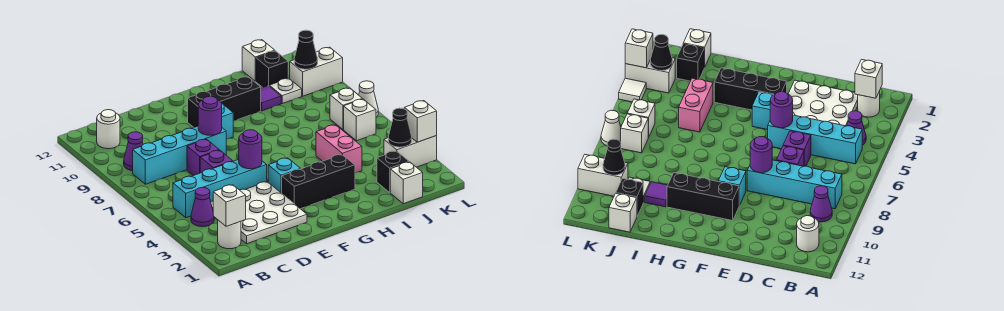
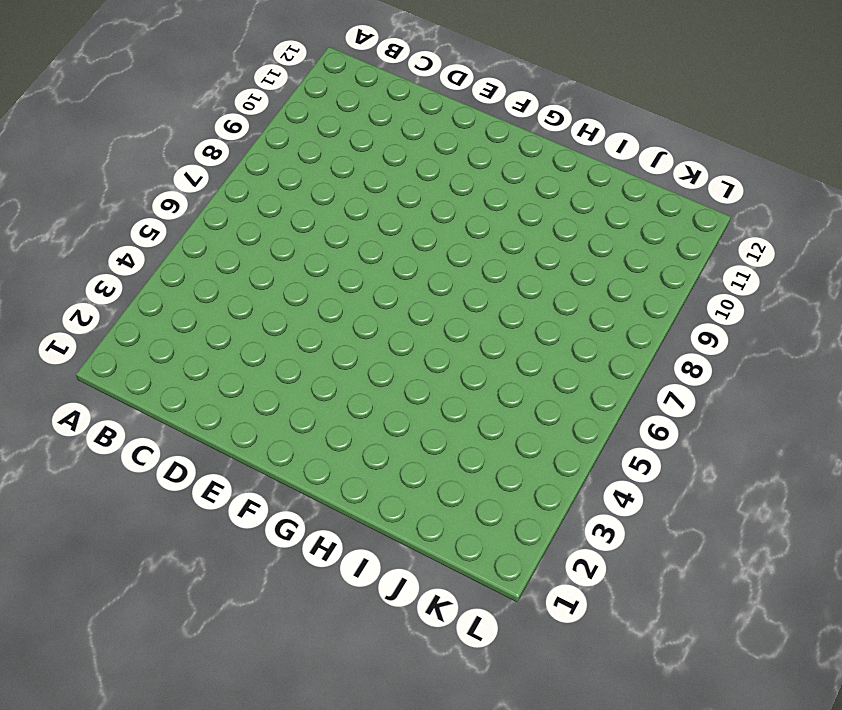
none -> white 1x1 round brick [218,220,241,249]
none -> purple 1x1 cone [191,187,214,227]
none -> cyan 1x4 brick [173,159,267,218]
none -> cyan 1x4 brick [133,126,226,184]

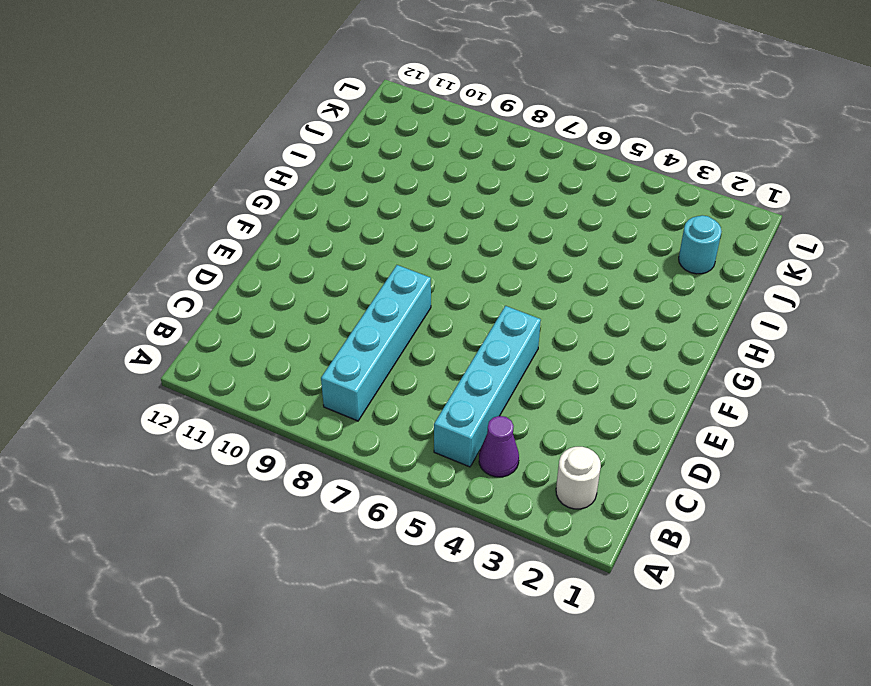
cyan 1x1 round brick [679,215,722,274] -> black 1x1 brick [377,151,409,192]
none -> purple 1x1 cone [124,132,143,171]
none -> white 1x1 round brick [97,110,120,149]
none -> white 3x3 plate [211,182,307,244]
none -> purple 1x1 brick [200,150,233,173]

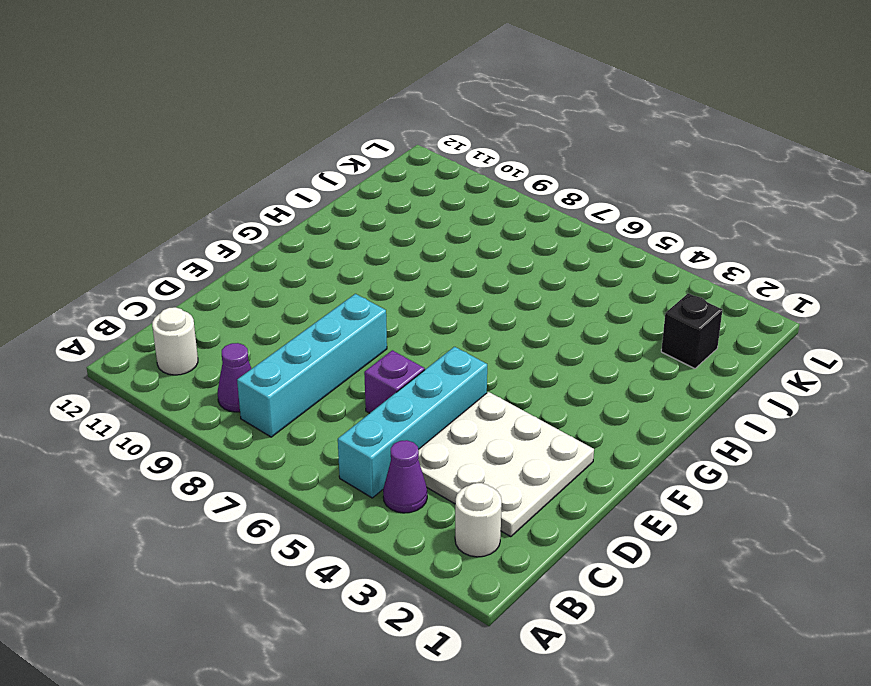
none -> purple 1x1 brick [187,139,219,176]
none -> black 1x3 brick [282,154,355,209]
none -> cyan 1x1 brick [268,158,300,193]
none -> cyan 1x1 brick [222,104,233,139]

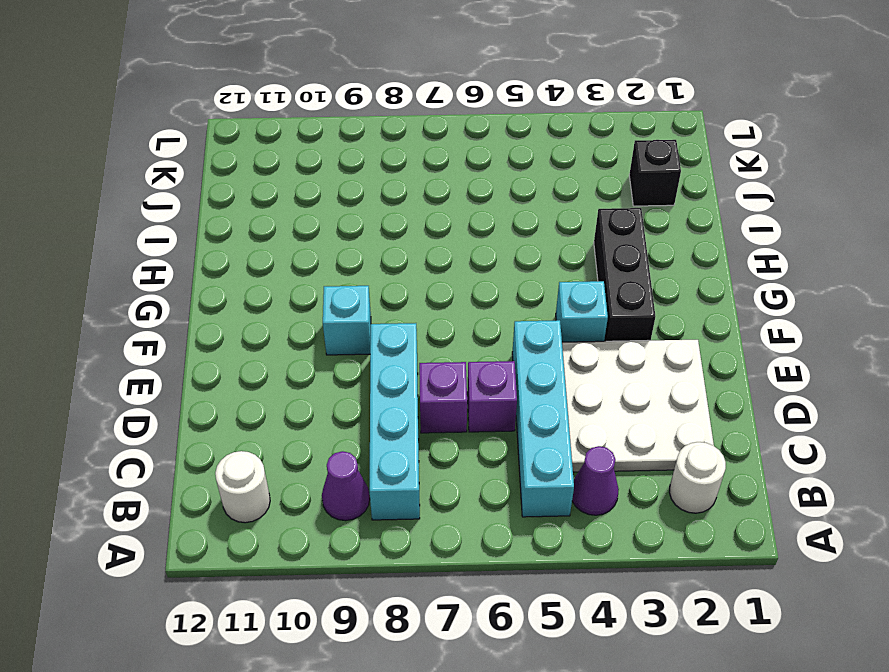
none -> black 1x3 brick [188,77,261,127]
none -> pink 1x2 brick [316,125,362,173]
none -> purple 1x1 tile [261,86,281,111]
none -> white 1x1 brick [390,162,423,204]

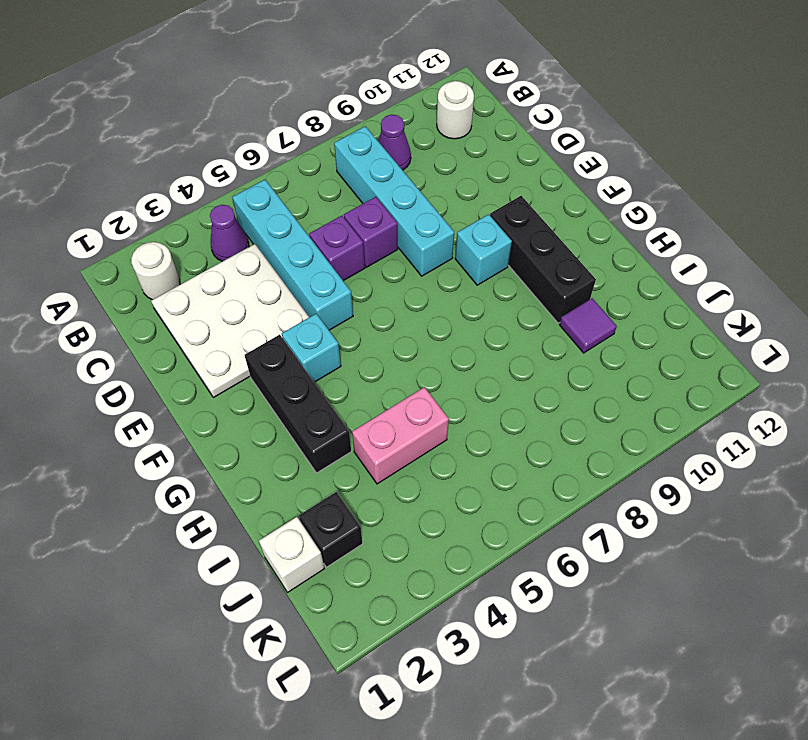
none -> white 1x1 plate [269,78,302,104]
none -> black 1x1 brick [256,51,288,88]
none -> white 1x1 brick [242,40,275,81]
none -> white 1x2 brick [384,136,437,167]

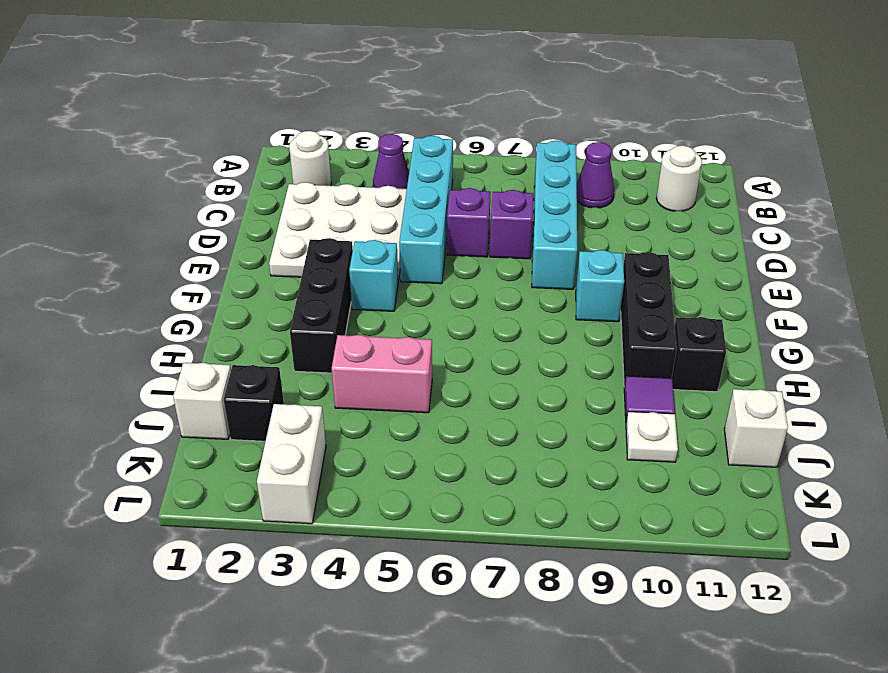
black 1x1 brick [672,317,726,392] -> black 1x1 brick moved to [256,51,288,88]
none -> white 1x1 brick [344,99,376,141]
none -> white 1x1 brick [330,88,362,130]
none -> white 1x2 brick [290,47,343,96]
none -> white 1x1 tile [619,78,646,102]

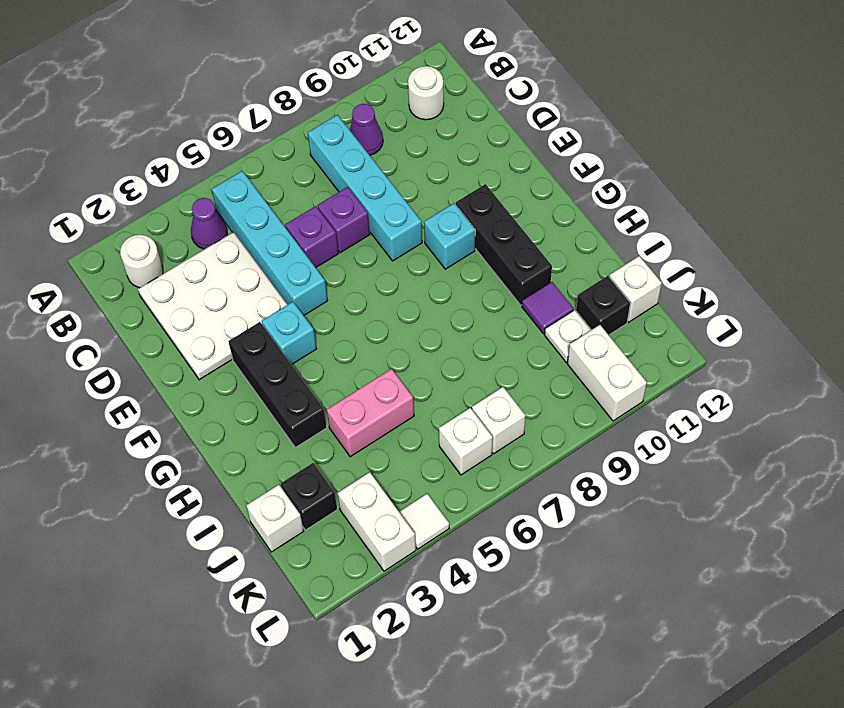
none -> white 1x1 cone [359,81,378,117]
none -> white 1x1 brick [213,185,246,226]
none -> purple 1x1 round brick [239,130,262,169]
none -> purple 1x1 round brick [198,96,222,135]

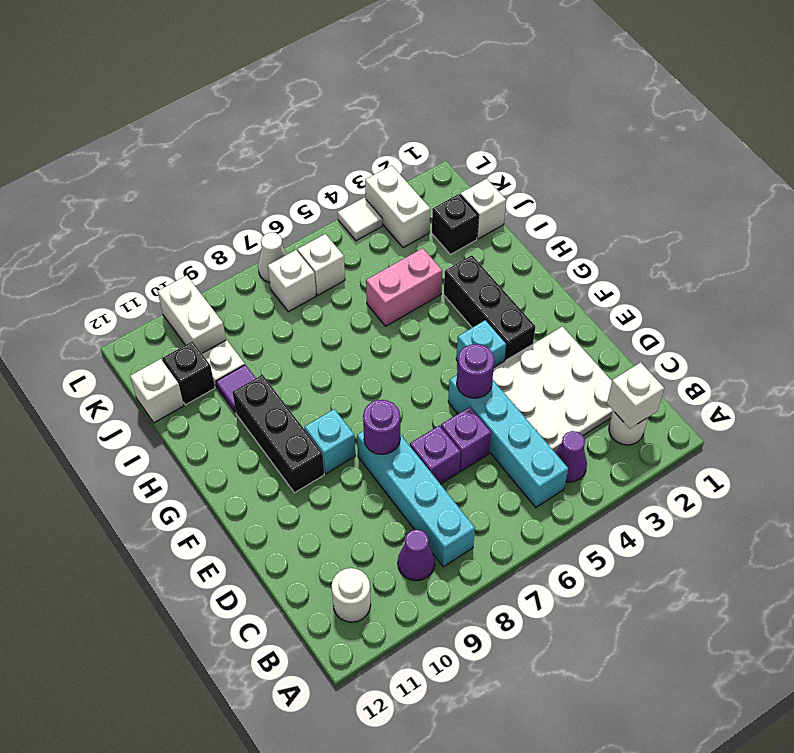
none -> black 1x1 cone [388,108,412,147]
none -> black 1x1 cone [294,30,318,69]
none -> white 1x1 brick [404,101,437,142]

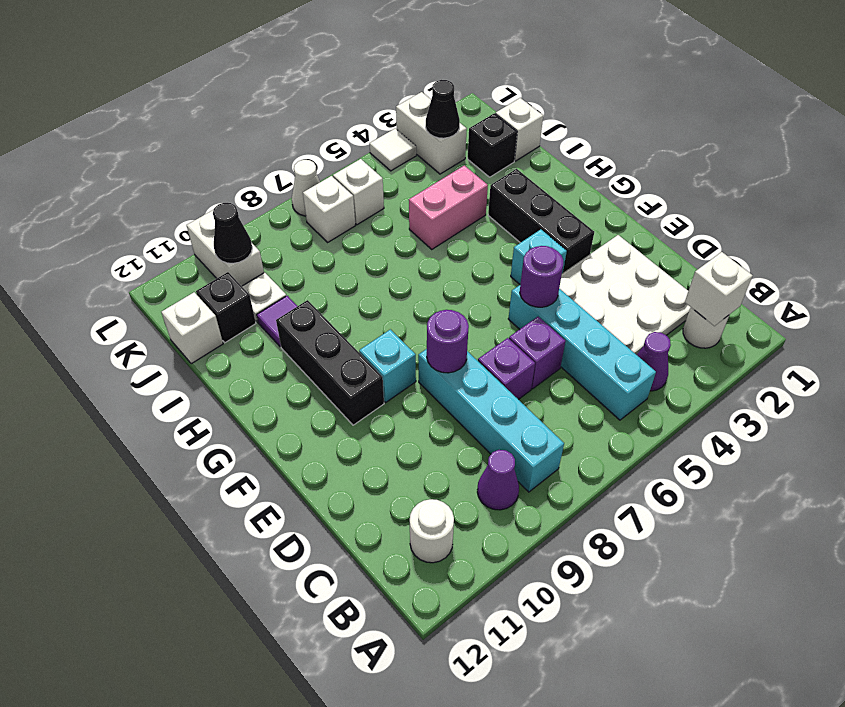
none -> white 1x1 brick [404,101,437,142]

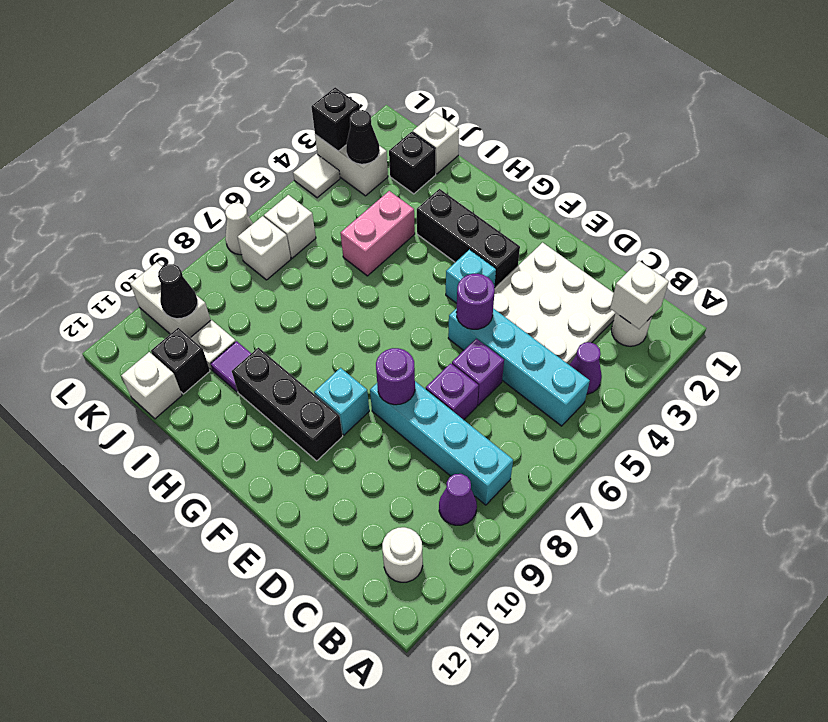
black 1x1 brick [311,87,360,151] -> white 1x1 brick [404,101,437,142]

